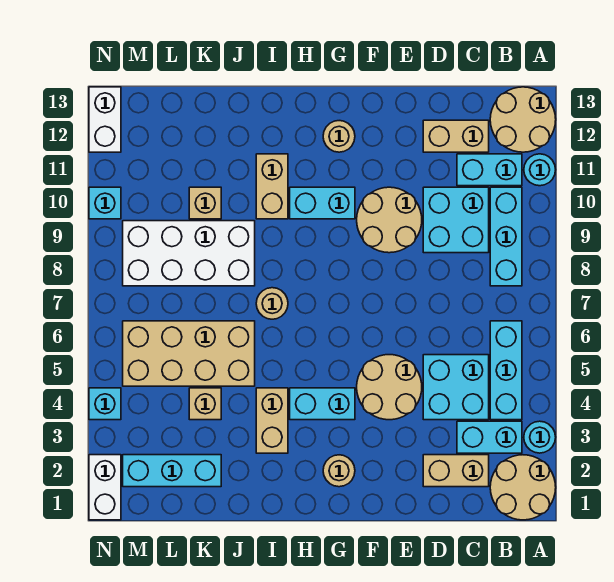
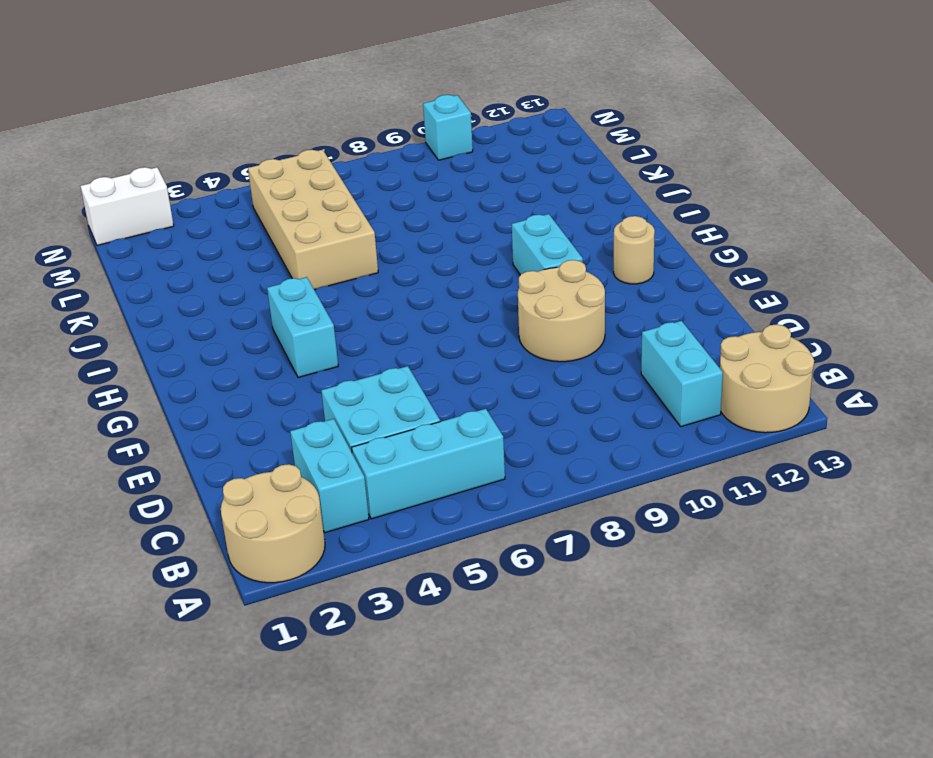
none -> cyan 1x1 round brick [524,421,556,453]
none -> cyan 1x1 round brick [524,154,556,186]
none -> cyan 1x3 brick [490,187,522,286]
none -> tan 1x2 brick [423,455,489,487]

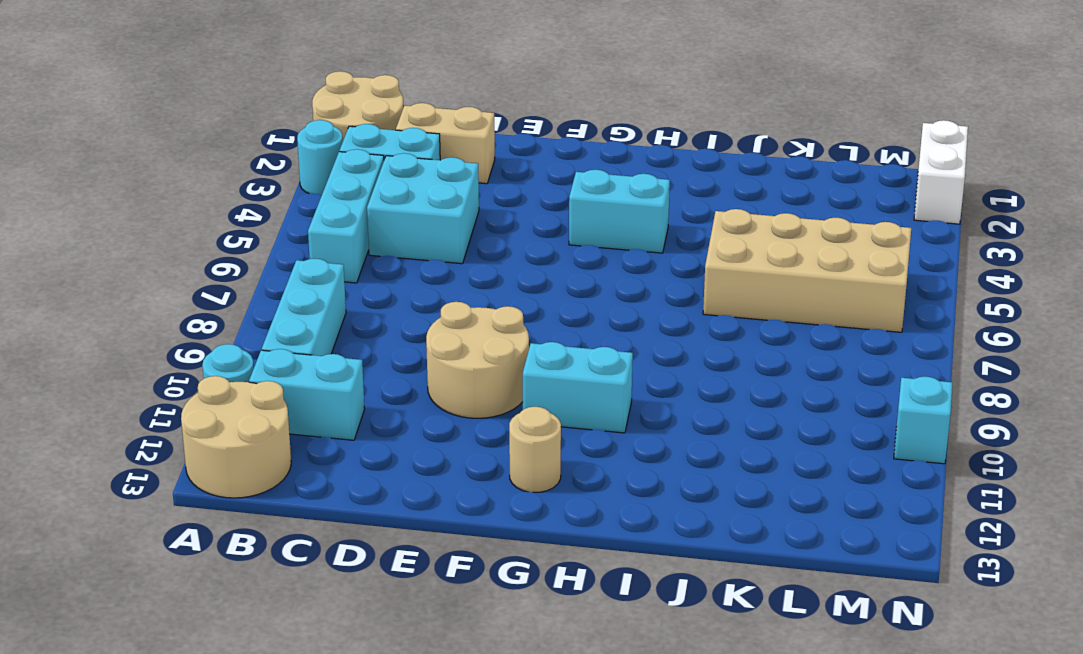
none -> cyan 2x2 brick [423,187,489,253]
none -> tan 1x2 brick [423,120,489,152]
none -> tan 2x2 round brick [357,355,422,420]
none -> tan 1x1 round brick [323,455,355,487]

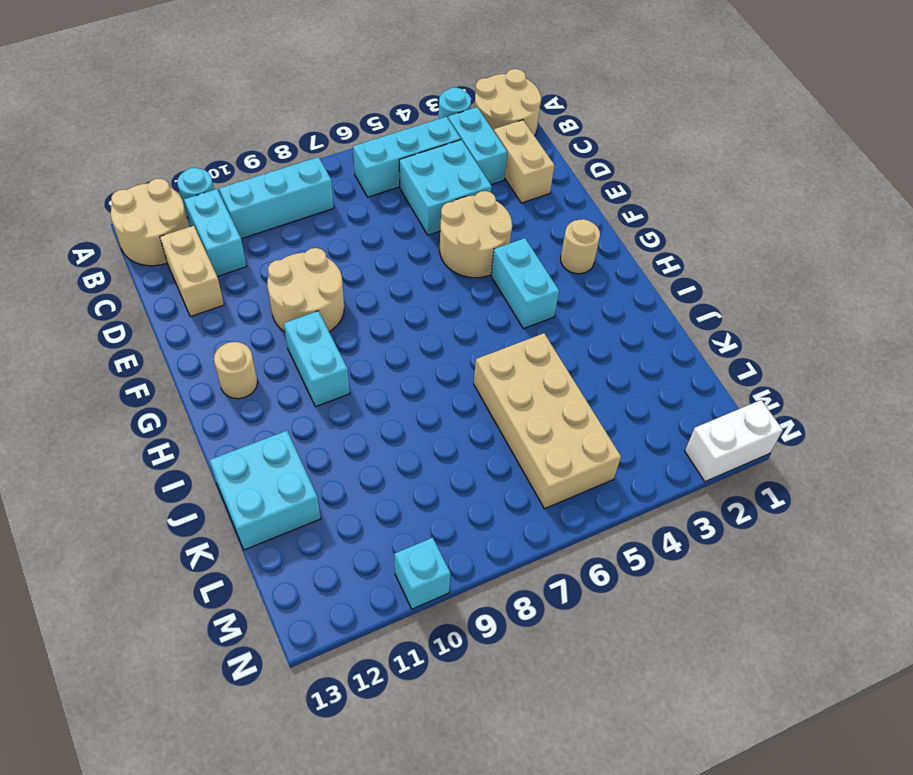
cyan 2x2 brick [209,431,321,550] -> cyan 2x2 brick moved to [423,187,489,253]
none -> tan 1x2 brick [256,388,288,453]
none -> tan 1x1 round brick [256,288,288,319]
none -> tan 1x2 brick [256,154,288,219]
none -> white 2x4 brick [123,221,255,286]

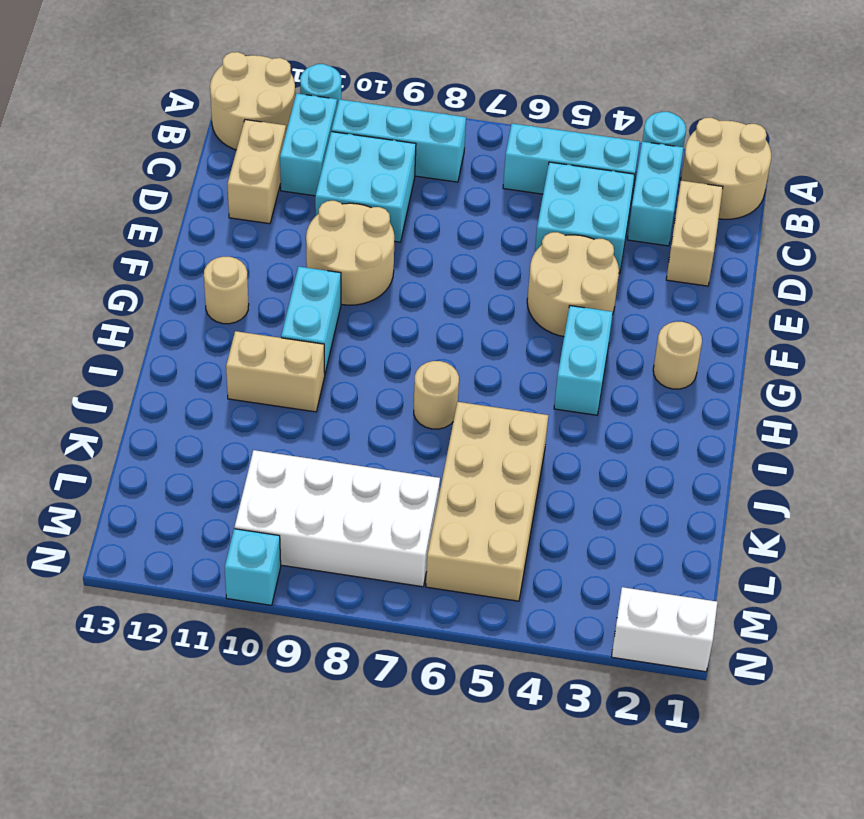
white 2x4 brick [235,450,440,587] -> white 2x4 brick turned to [123,221,255,286]
none -> tan 1x2 brick [256,388,288,453]
none -> cyan 1x3 brick [123,455,221,487]
none -> tan 1x1 brick [189,388,221,420]
none -> tan 1x1 brick [189,187,221,219]

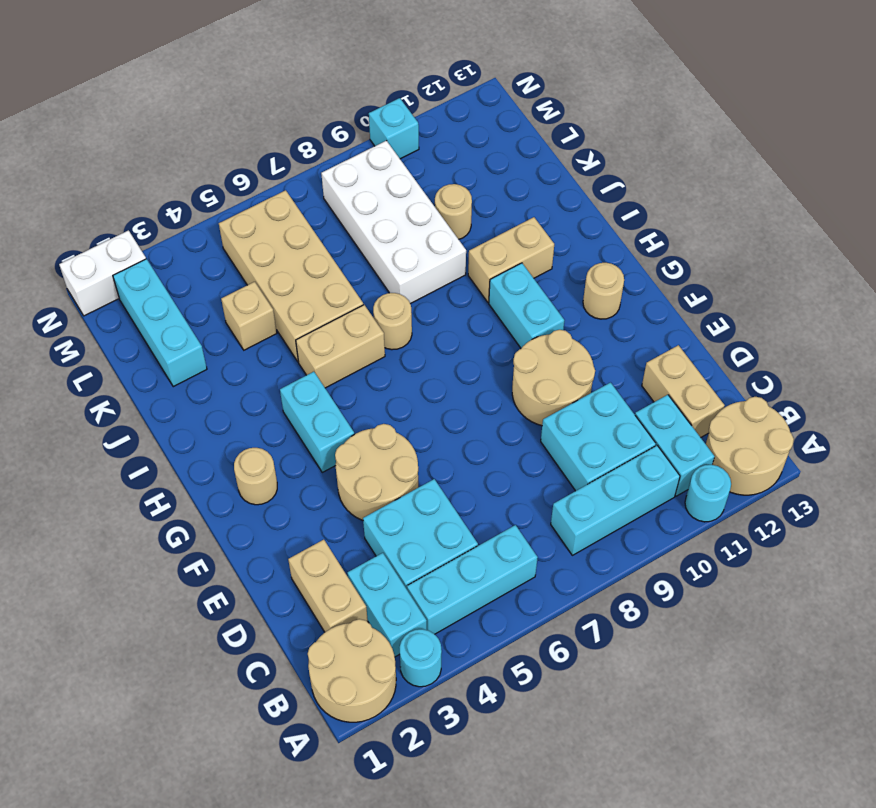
tan 1x2 brick [296,305,385,388] -> tan 1x2 brick moved to [256,388,288,453]
tan 1x1 round brick [435,184,472,239] -> tan 1x1 brick [189,187,221,219]
none -> cyan 1x1 brick [89,388,121,420]
none -> white 1x2 brick [89,87,121,152]

